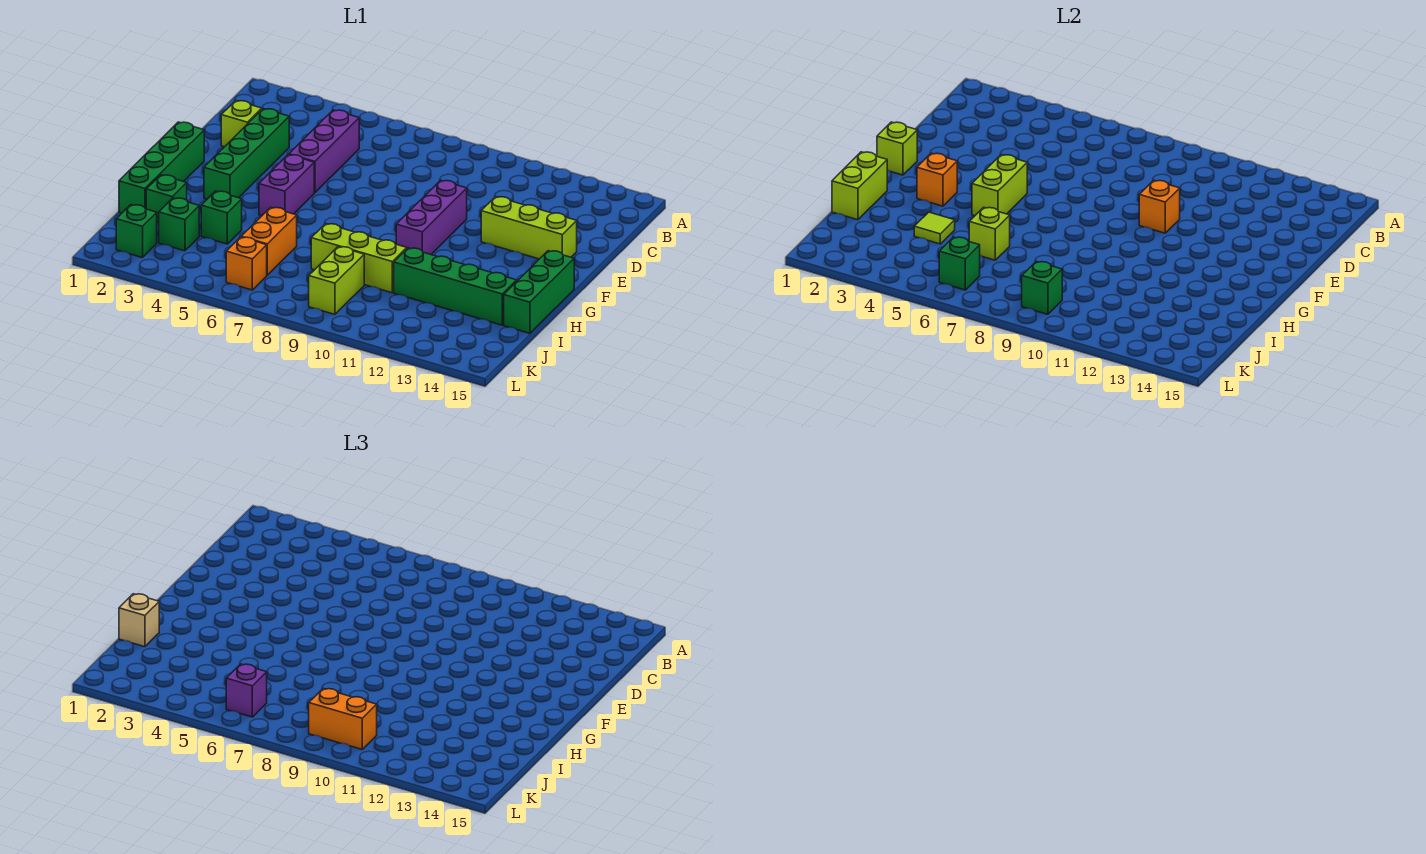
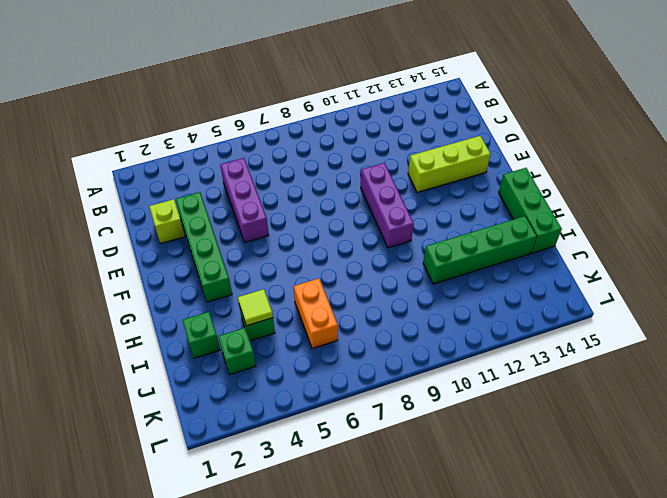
none -> green 1x4 brick [119,122,204,213]
none -> purple 1x2 brick [259,155,314,216]
none -> lime 1x3 brick [311,224,407,293]

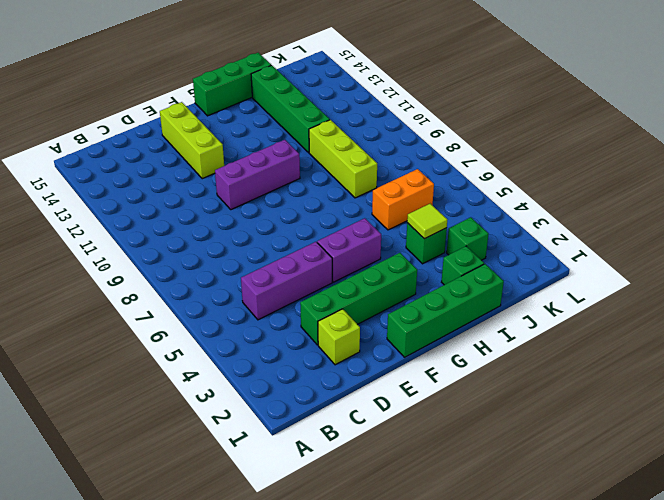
none -> lime 1x2 brick [309,247,364,314]
none -> green 1x1 brick [116,205,157,258]
none -> orange 1x1 brick [226,237,267,290]

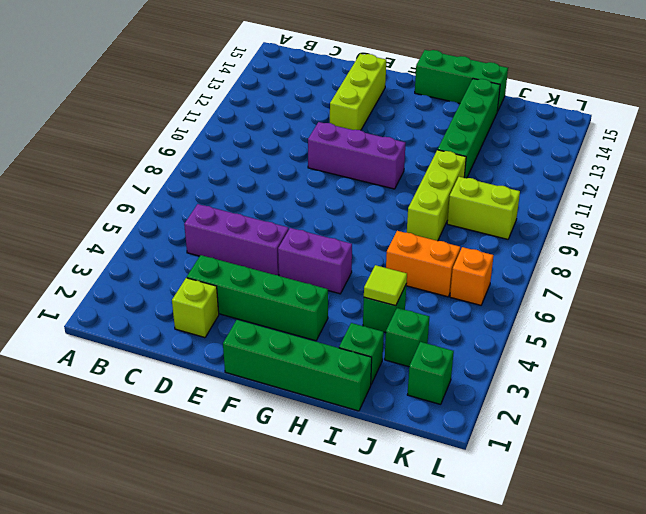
none -> orange 1x1 brick [1139,180,1180,233]
none -> lime 1x1 brick [877,122,917,175]
none -> lime 1x2 brick [972,155,1027,216]

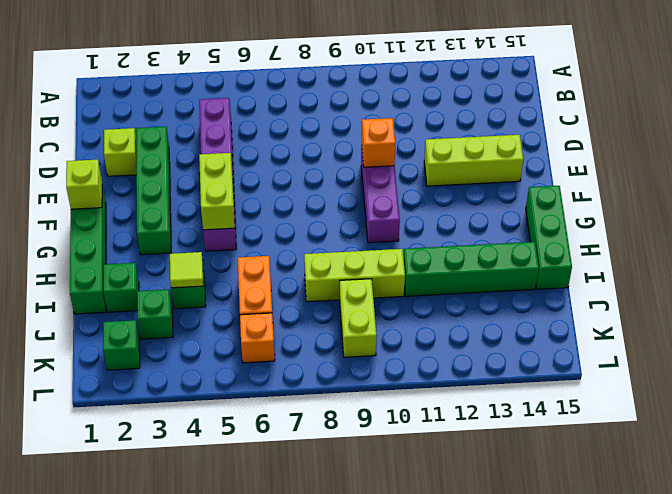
none -> orange 1x1 brick [917,153,957,206]
none -> lime 1x2 brick [832,152,887,220]
none -> lime 1x1 brick [969,207,1010,260]

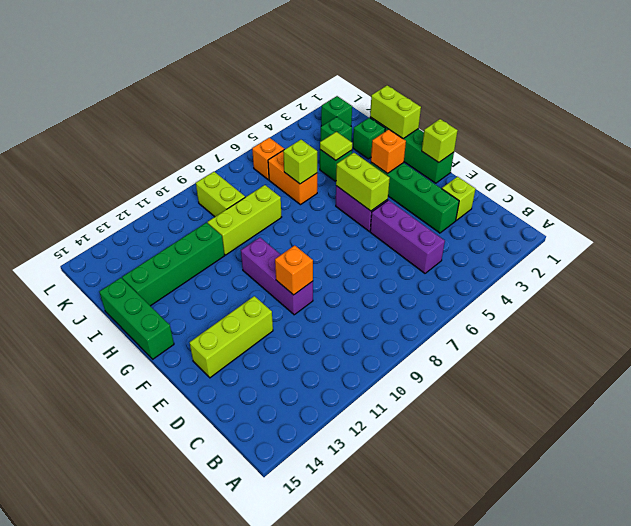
none -> green 1x1 brick [939,237,980,290]
none -> green 1x1 brick [1022,262,1062,314]
none -> tan 1x1 brick [119,594,159,647]

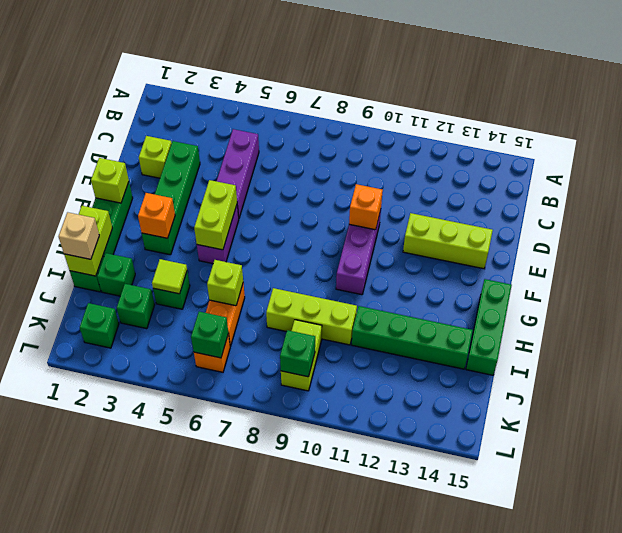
none -> purple 1x1 brick [226,664,267,717]
none -> orange 1x2 brick [309,689,377,749]

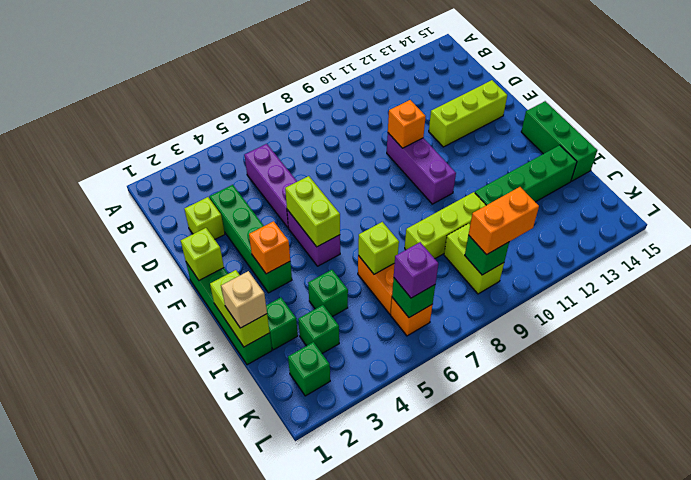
none -> lime 1x1 tile [914,212,955,244]

